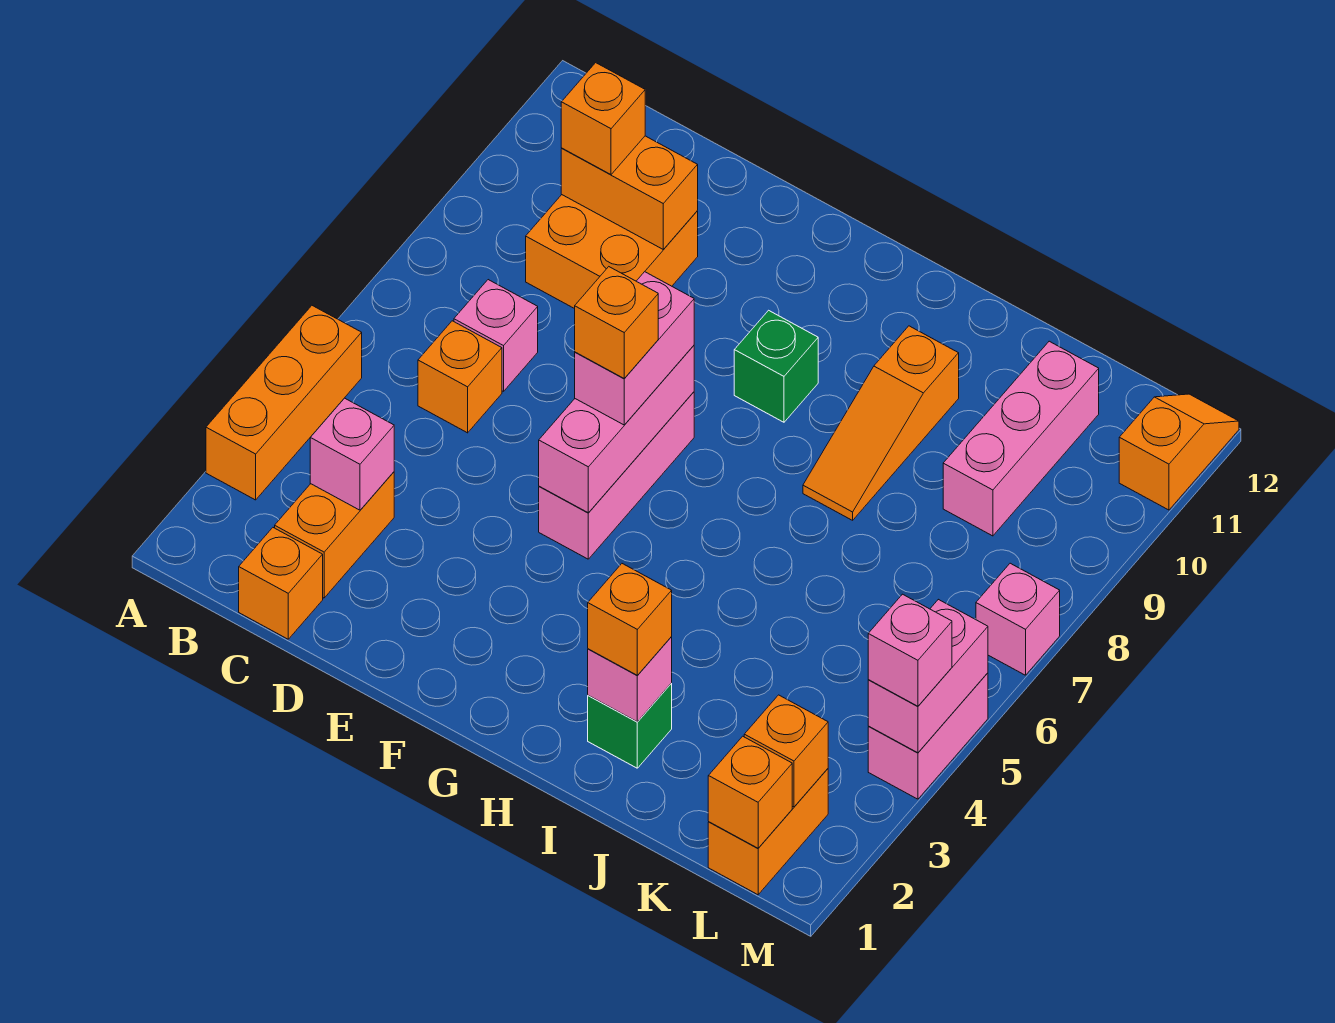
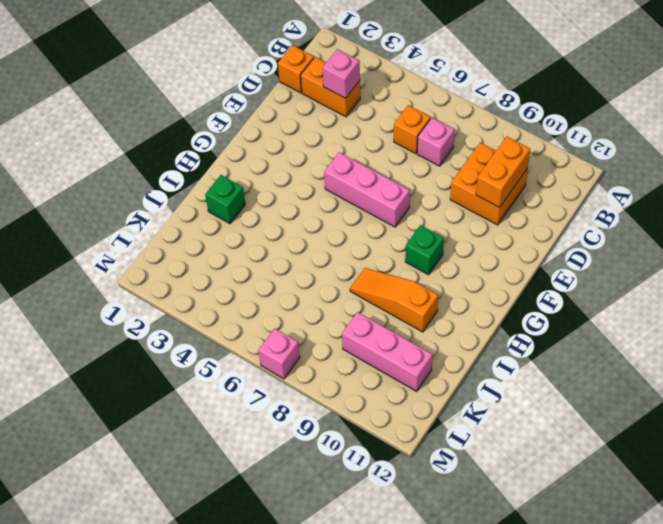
none -> orange 1x3 brick [206,306,362,500]
none -> orange 1x2 brick [708,769,828,895]
none -> pink 1x2 brick [868,673,988,799]

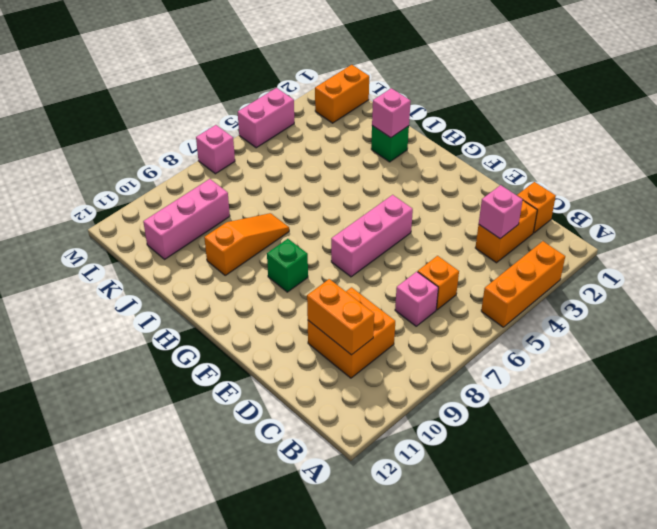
none -> orange 1x2 slope [1119,394,1239,510]
none -> pink 1x3 brick [539,346,694,513]
none -> orange 1x1 brick [708,736,792,848]

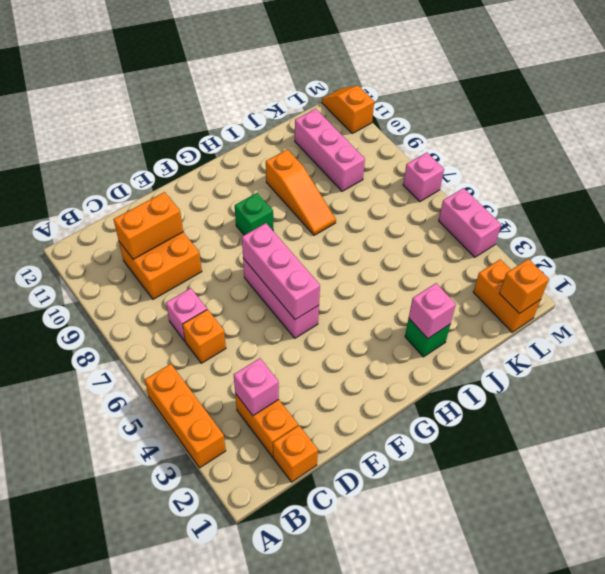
none -> orange 1x1 brick [744,695,828,807]
none -> pink 1x2 brick [868,599,988,753]
none -> orange 1x1 brick [561,63,645,174]

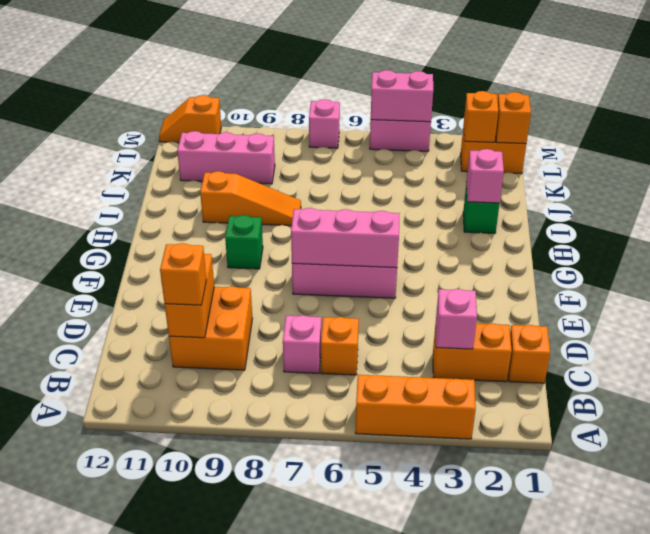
none -> pink 1x2 brick [575,272,694,425]
none -> orange 1x1 brick [588,564,672,675]
none -> pink 1x1 brick [868,594,952,706]

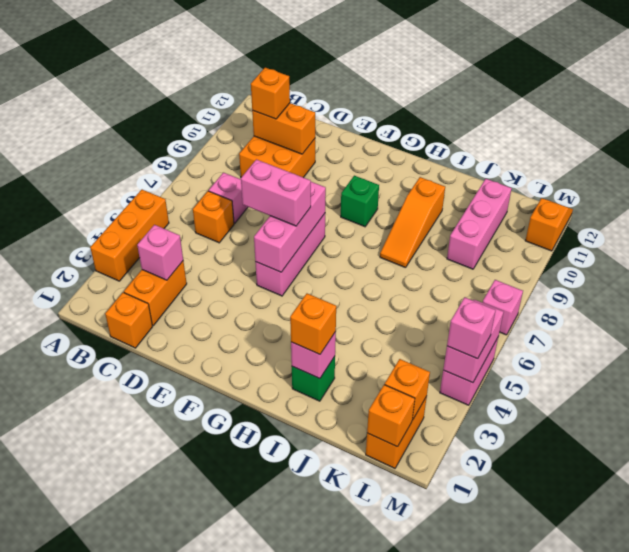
pink 1x2 brick [241,159,311,226] -> pink 1x2 brick turned to [575,272,694,425]
none -> orange 1x1 brick [575,267,658,378]

